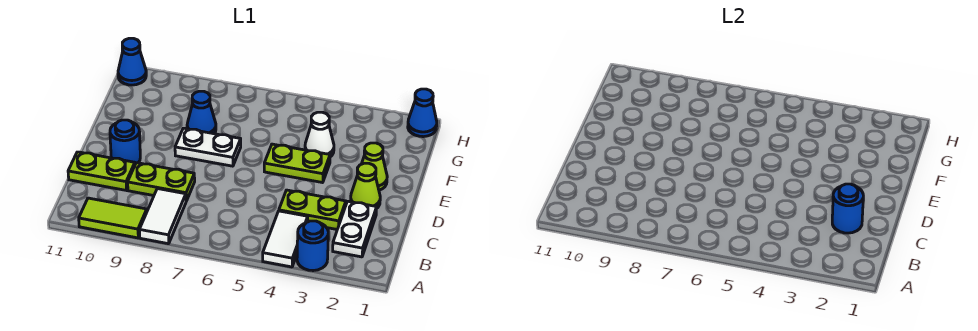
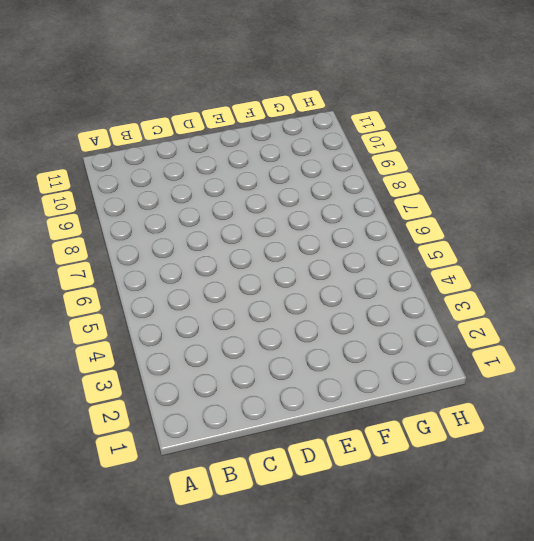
none -> blue 1x1 round brick [297,221,328,271]
none -> white 1x2 tile [263,211,308,267]
none -> white 1x2 tile [139,189,186,244]

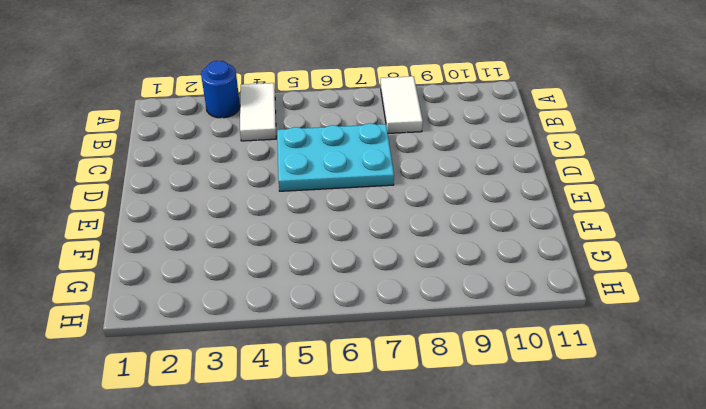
cyan 2x3 plate [277,123,394,191] -> none
none -> lime 1x2 tile [79,198,147,238]
none -> white 1x2 plate [333,201,377,257]
none -> lime 1x2 plate [279,190,346,229]

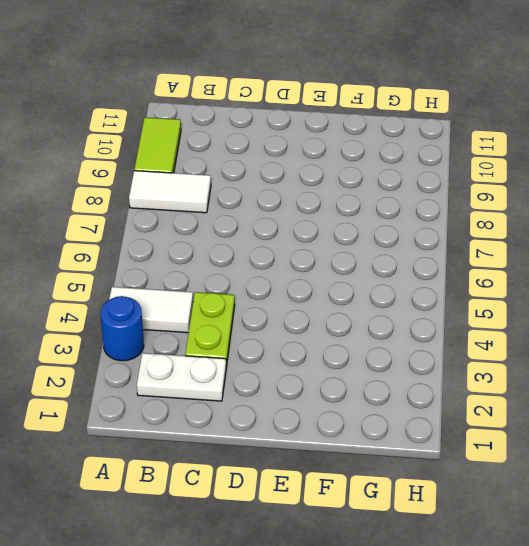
none -> lime 1x2 plate [128,163,195,201]
none -> lime 1x2 plate [68,152,135,190]
none -> lime 1x1 cone [350,163,380,208]

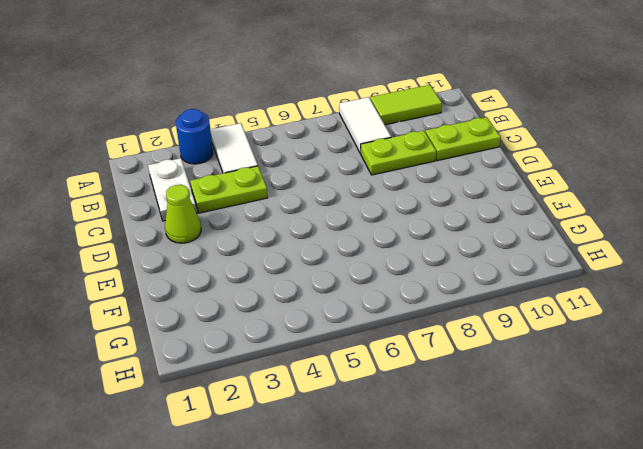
none -> blue 1x1 round brick [110,120,140,164]
none -> lime 1x1 cone [362,143,387,190]
none -> lime 1x2 plate [264,144,330,183]

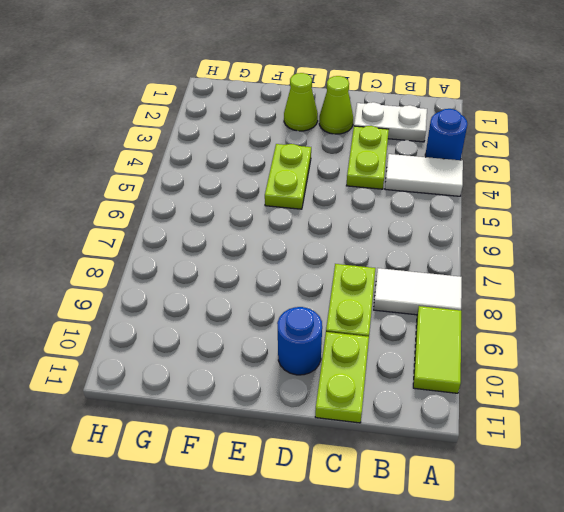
none -> white 1x2 plate [175,128,241,166]
none -> white 1x1 cone [305,112,334,157]
none -> blue 1x1 cone [187,91,216,134]

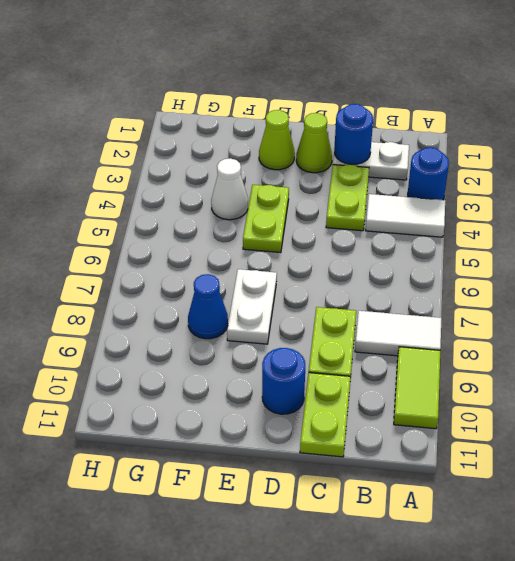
none -> blue 1x1 cone [408,89,437,137]
none -> blue 1x1 cone [118,38,146,85]

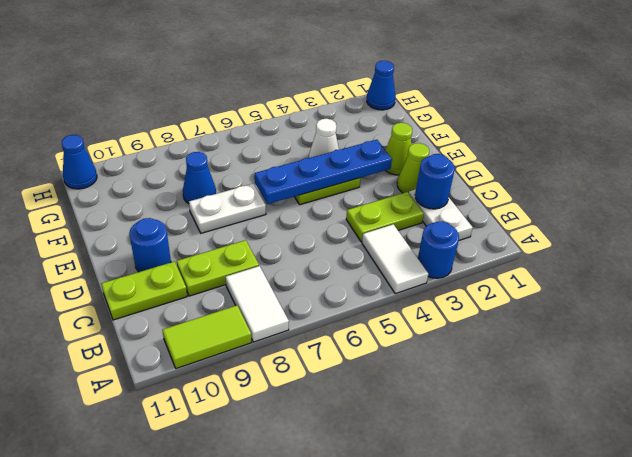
blue 1x4 plate [255,140,392,204] -> none

